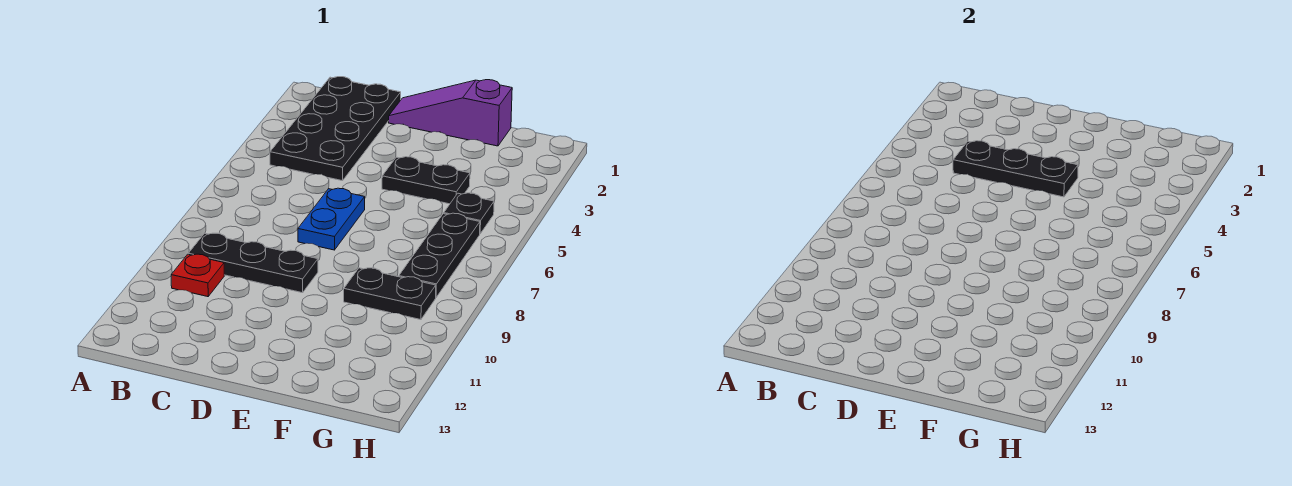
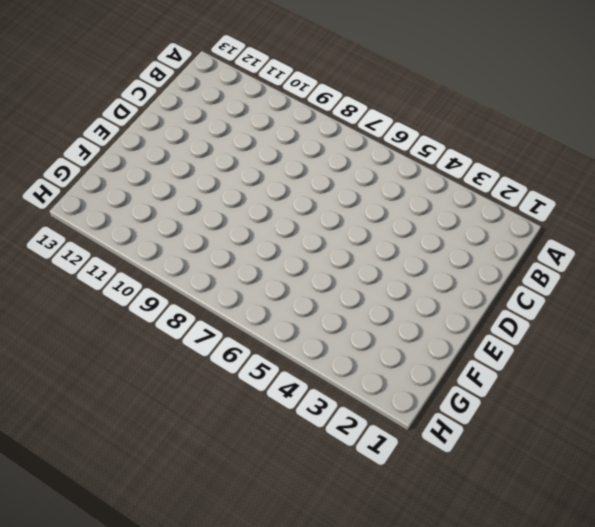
none -> black 2x4 plate [270,77,401,181]
none -> black 1x3 plate [188,233,318,293]

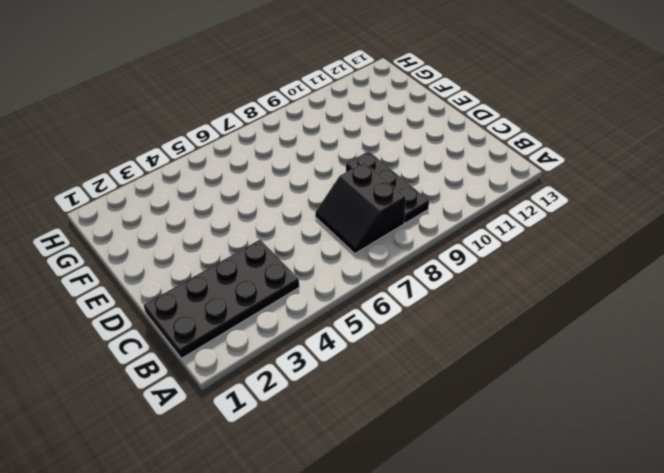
black 2x2 slope [315,162,406,254] -> none
none -> red 1x1 plate [171,254,224,297]
none -> purple 1x3 slope [389,80,512,146]

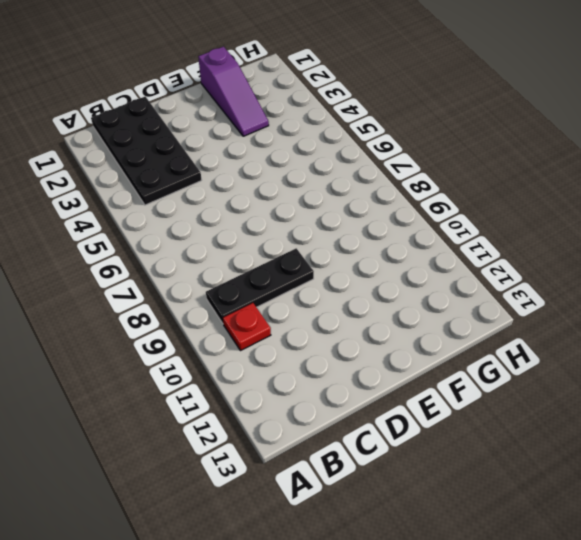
purple 1x3 slope [198,47,269,136] -> purple 1x3 slope turned to [389,80,512,146]
none -> blue 1x2 plate [298,188,365,250]
none -> black 1x2 plate [382,157,470,204]

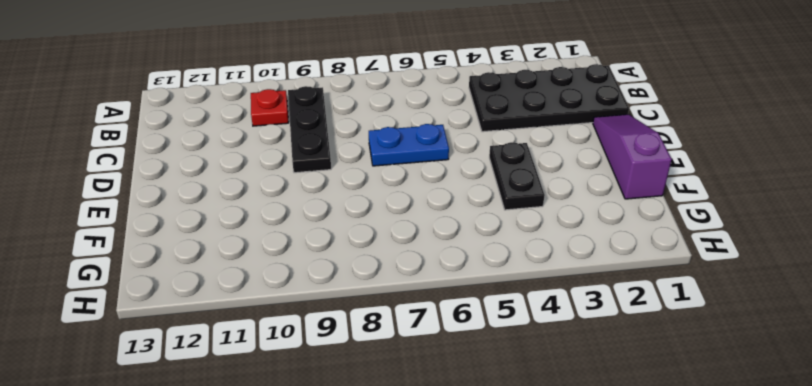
none -> black 1x2 plate [344,268,436,320]
none -> black 1x1 plate [444,193,494,234]

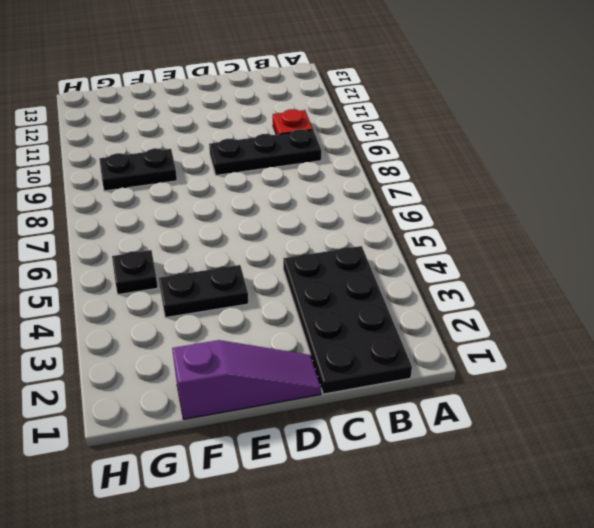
none -> blue 1x2 plate [298,188,365,250]
none -> black 1x3 plate [399,213,480,297]

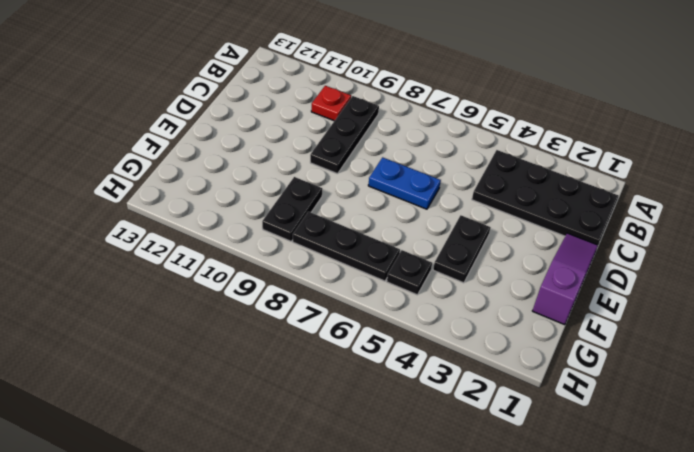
none -> black 1x3 plate [953,141,1078,197]

